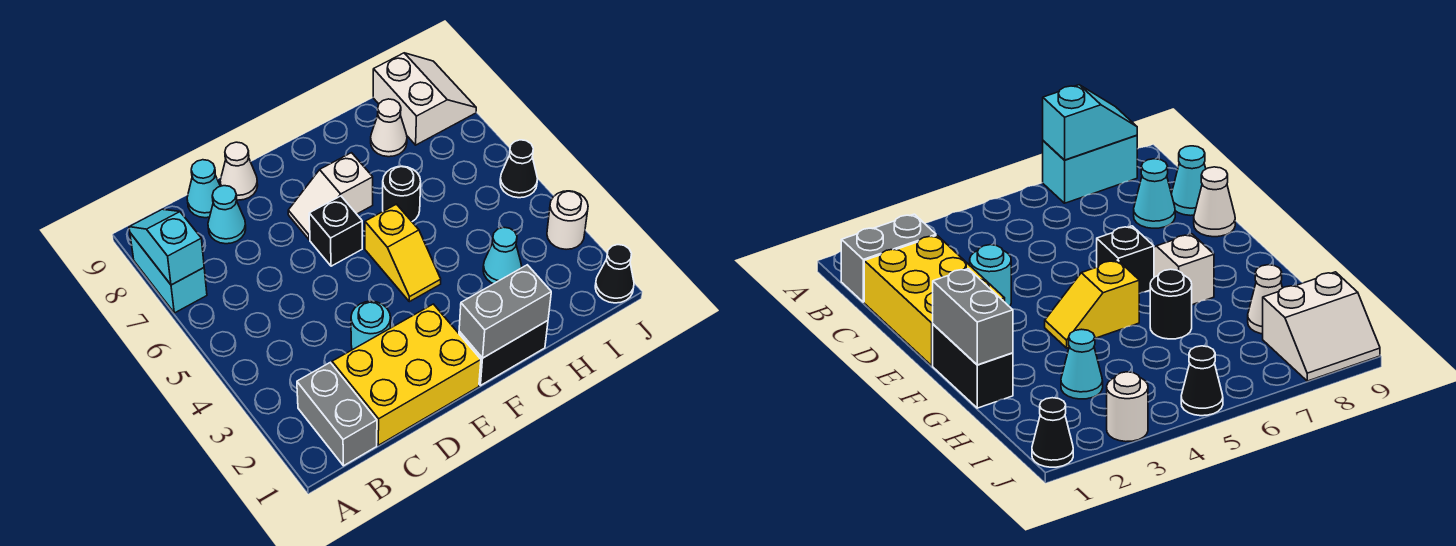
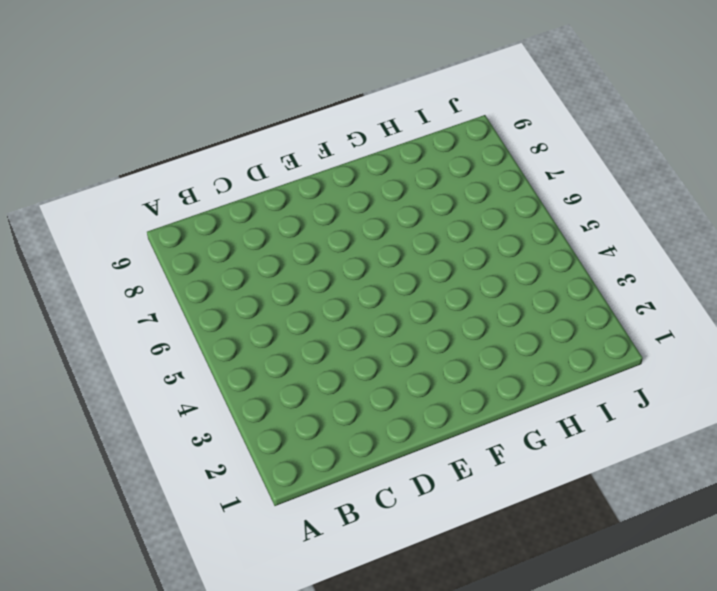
none -> cyan 1x2 brick [130,233,207,313]
none -> grey 1x2 brick [297,363,377,466]
none -> yellow 2x3 brick [332,304,481,445]

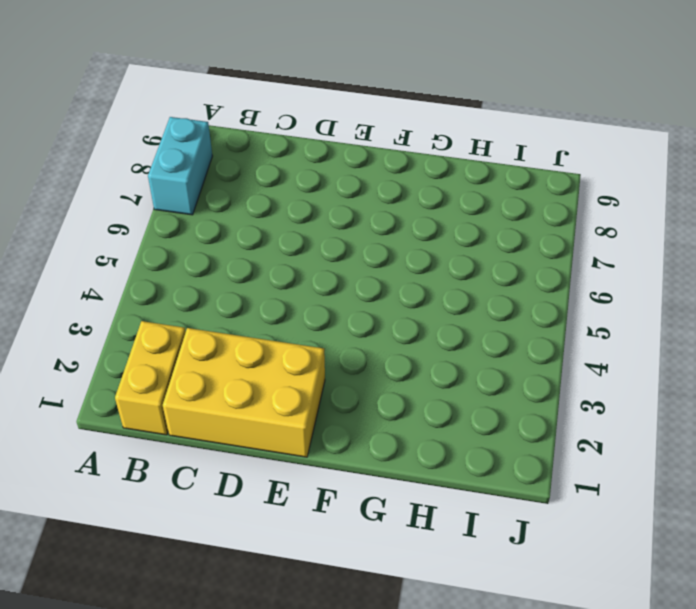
yellow 1x2 brick [115,321,186,435] -> grey 1x2 brick [297,363,377,466]
none -> cyan 1x1 cone [208,186,246,244]
none -> cyan 1x1 cone [187,160,220,218]
none -> cyan 1x1 round brick [351,301,391,350]

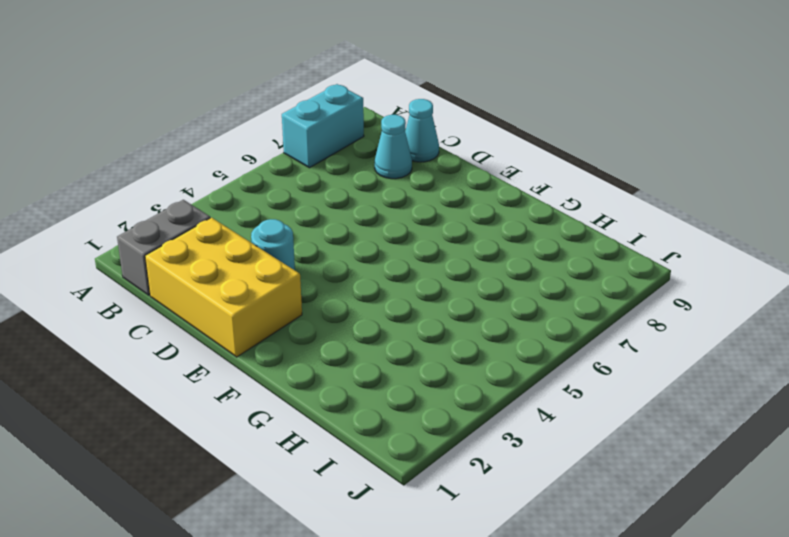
none -> white 1x1 cone [220,142,258,200]
none -> black 1x1 brick [309,196,362,266]
none -> white 1x2 slope [288,153,373,240]

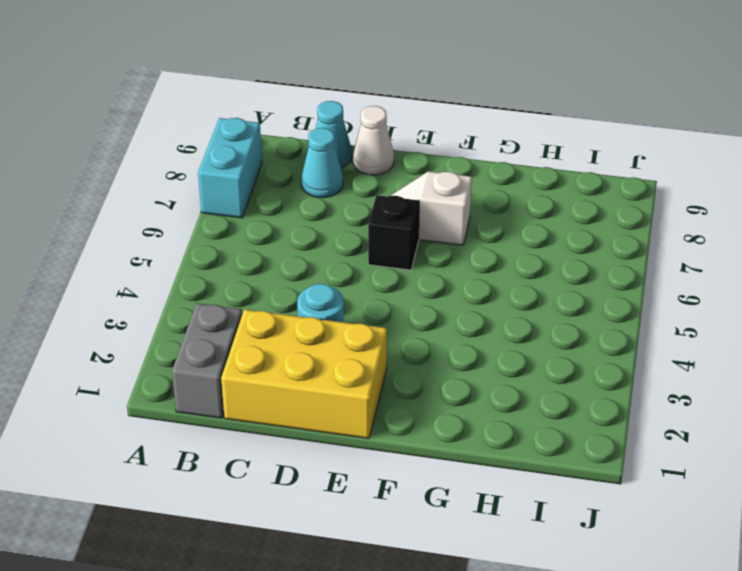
none -> black 1x2 brick [459,321,548,385]
none -> yellow 1x2 slope [365,204,441,302]
none -> black 1x1 round brick [383,166,421,222]

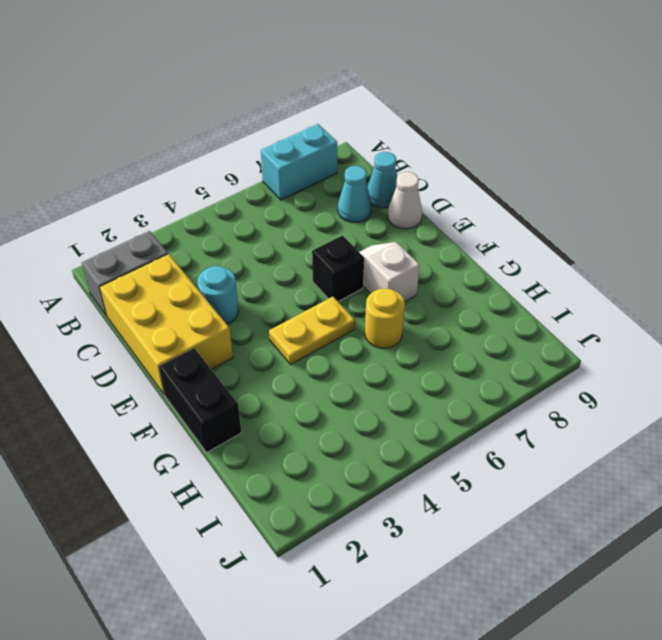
yellow 1x2 plate [269,297,355,364] -> yellow 1x2 slope [365,204,441,302]
yellow 1x1 round brick [365,288,405,348] -> black 1x1 round brick [383,166,421,222]
none -> cyan 1x1 cone [483,227,522,284]
none -> white 1x1 cone [371,99,407,157]
none -> white 2x2 slope [373,53,476,145]

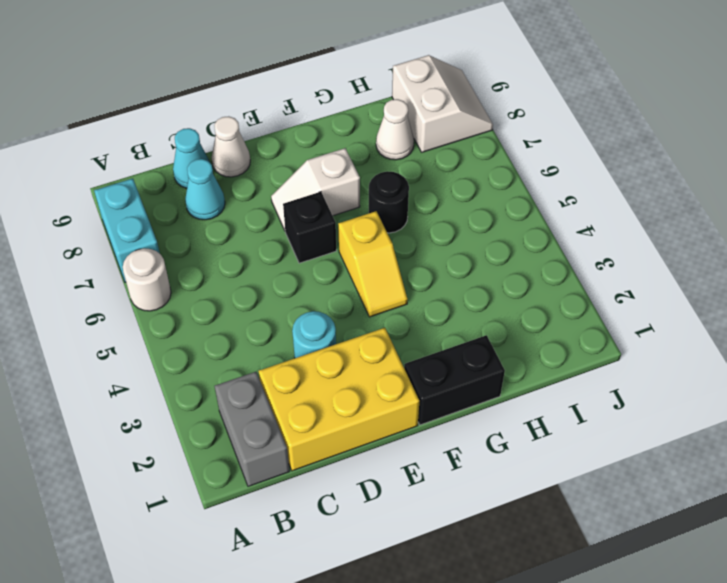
white 1x1 round brick [123,248,171,311] -> white 1x1 round brick moved to [547,191,588,249]
none -> cyan 1x1 cone [483,227,522,284]
none -> black 1x1 cone [595,245,634,303]
none -> black 1x1 cone [500,140,538,198]

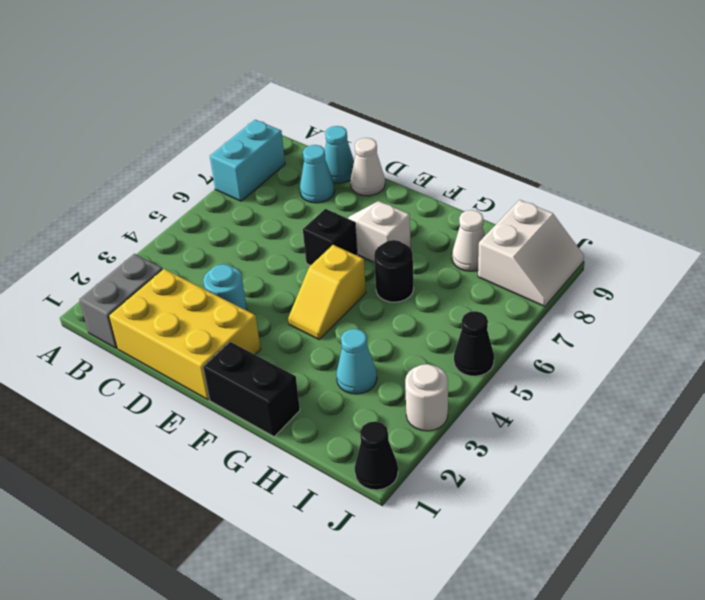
none -> cyan 1x2 slope [129,209,204,285]
none -> grey 1x2 brick [459,265,551,358]

